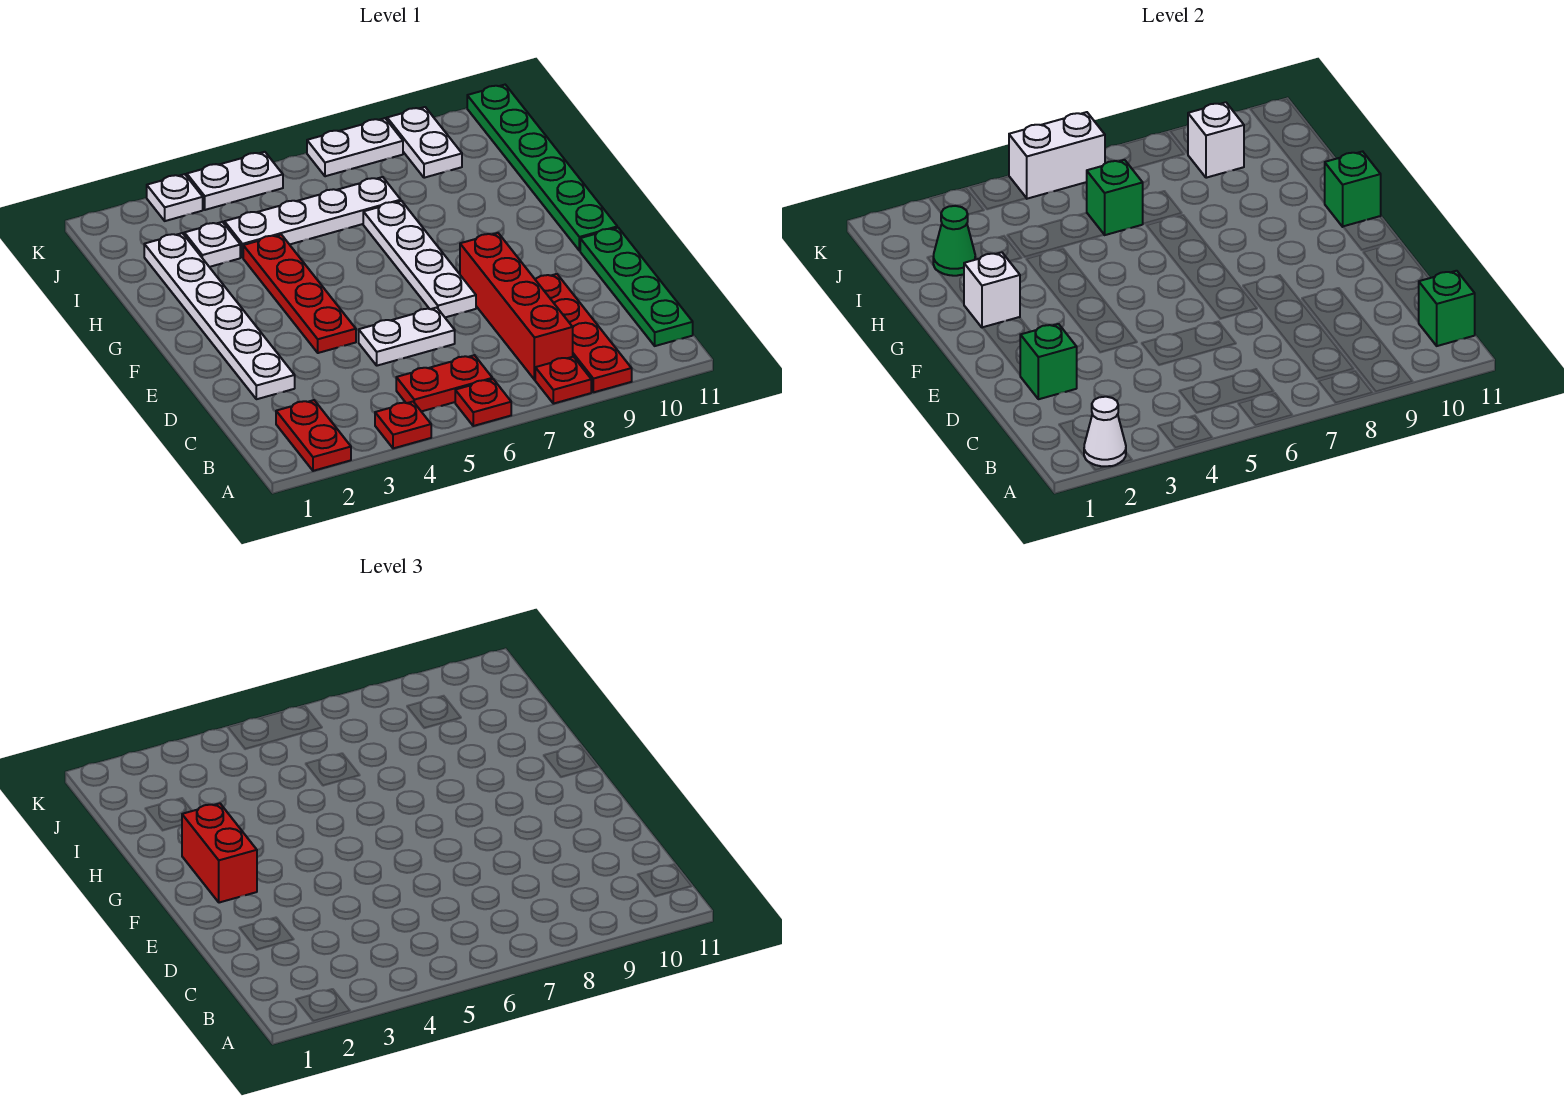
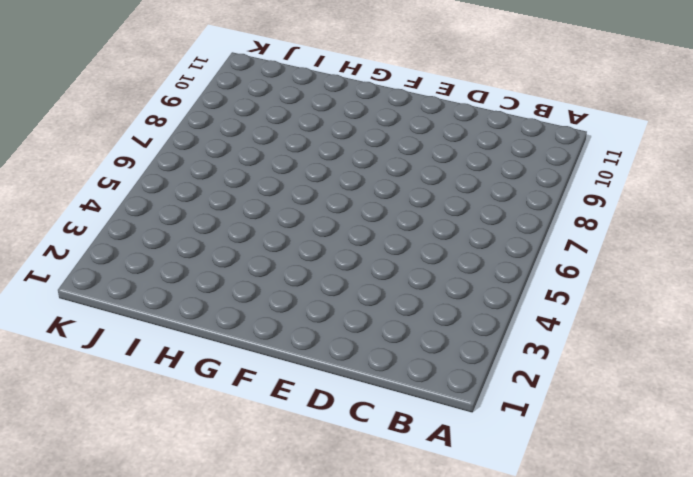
none -> red 1x2 plate [276,400,351,471]
none -> red 1x1 plate [375,402,431,448]
none -> red 1x1 plate [455,379,511,426]

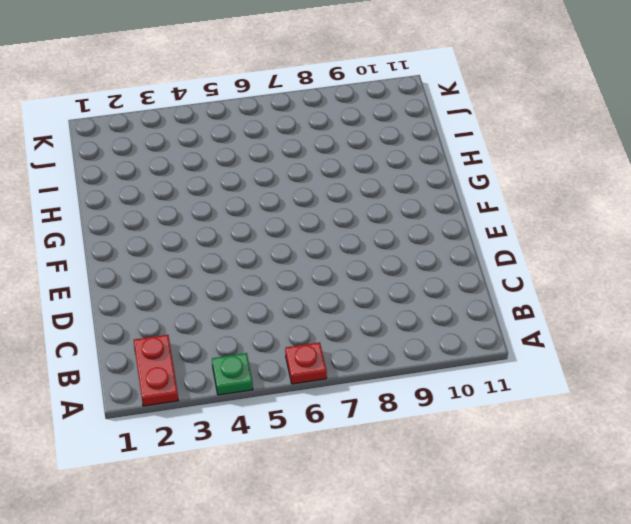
green 1x1 plate [212,353,253,395] -> red 1x1 plate [375,402,431,448]
none -> red 1x1 plate [535,357,591,404]
none -> red 1x4 plate [535,274,632,392]
none -> red 1x2 plate [396,355,492,412]

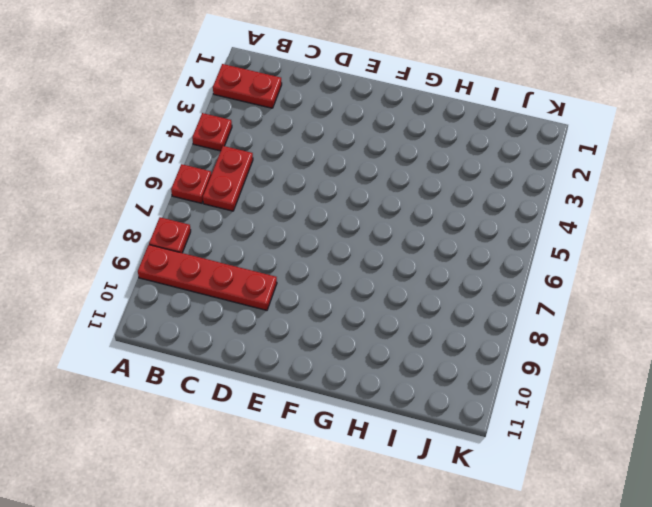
none -> red 1x4 brick [460,233,573,380]
none -> green 1x4 plate [580,228,693,346]
none -> white 1x6 plate [144,233,295,399]

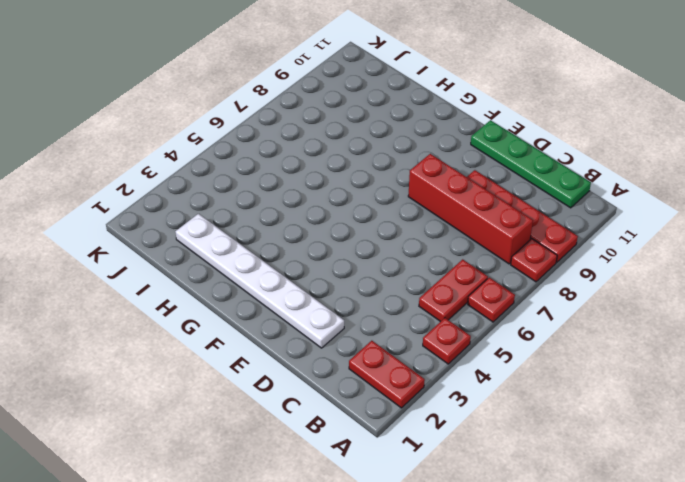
none -> white 1x2 plate [359,308,455,366]
none -> red 1x4 plate [243,235,356,353]
none -> white 1x4 plate [363,201,476,317]

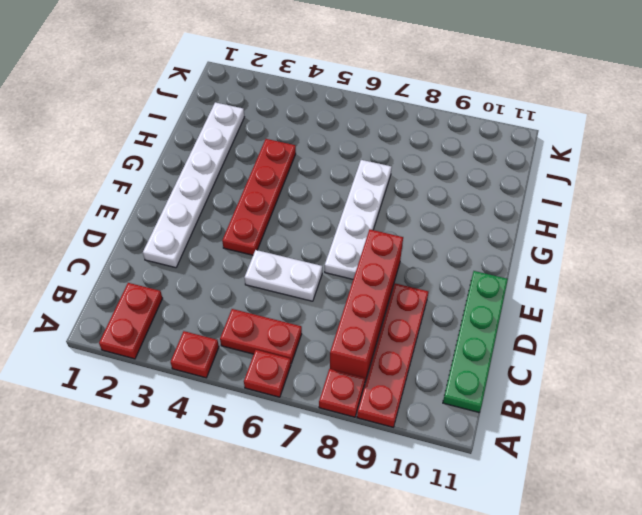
none -> green 1x6 plate [467,85,617,251]
none -> white 1x1 plate [184,222,240,267]
none -> white 1x4 plate [224,177,401,258]

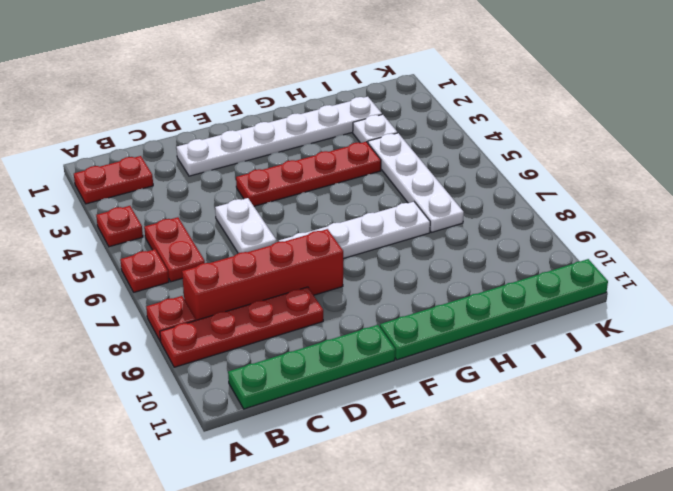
none -> white 1x2 plate [387,107,462,178]
none -> white 1x1 plate [147,174,203,221]
none -> white 1x2 plate [187,152,283,210]

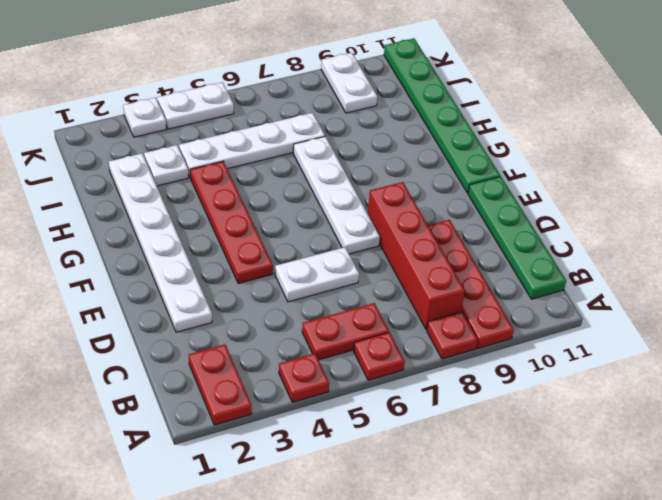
none -> white 1x2 plate [307,118,403,176]
none -> white 1x1 cone [1084,397,1126,466]
none -> green 1x1 brick [1419,271,1475,346]

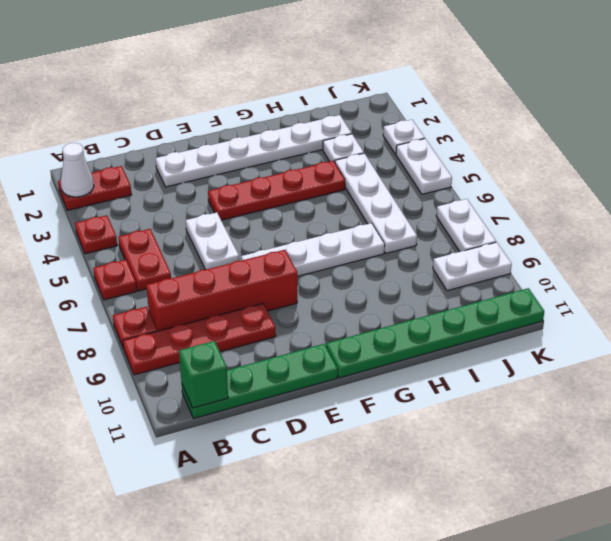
none -> green 1x1 brick [1020,324,1077,399]
none -> white 1x1 brick [964,252,1020,328]
none -> green 1x1 brick [1325,151,1381,227]

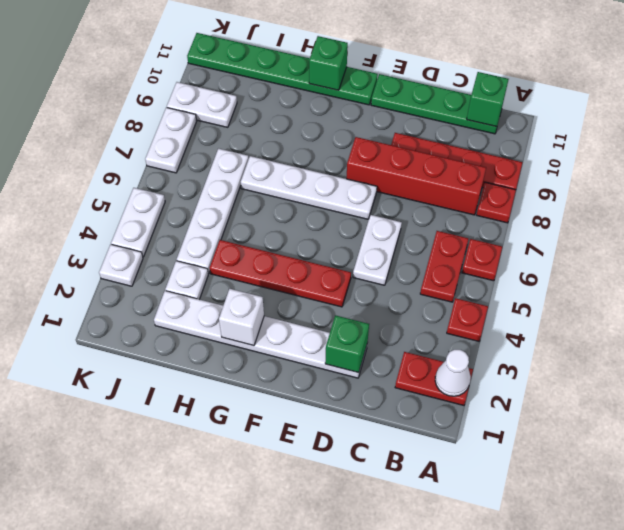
none -> green 1x1 cone [933,206,975,276]
none -> green 1x1 brick [1087,160,1143,235]
none -> white 1x1 brick [1188,102,1244,178]

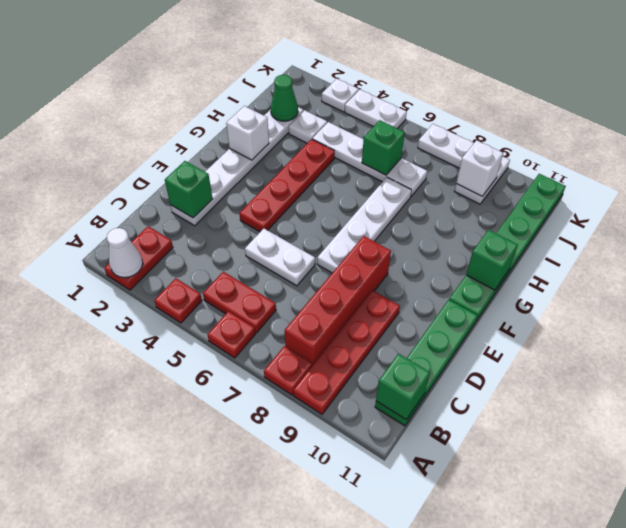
none -> white 1x2 brick [1009,112,1105,199]
none -> red 1x2 brick [182,803,257,903]

